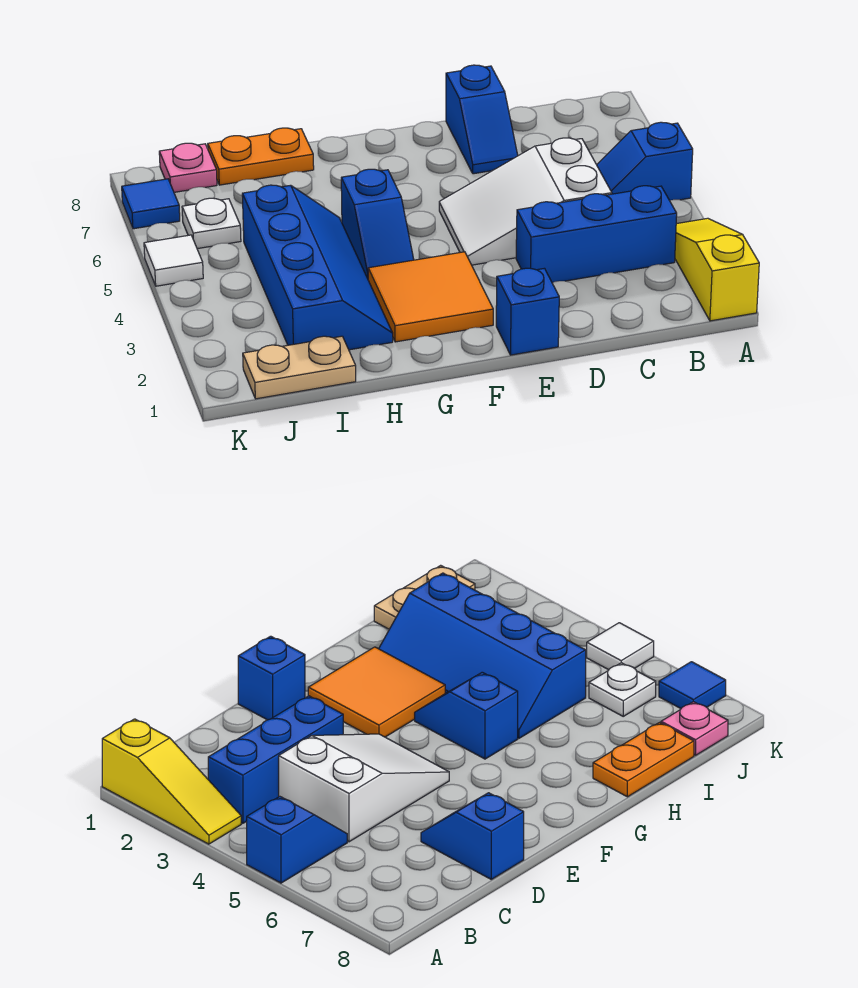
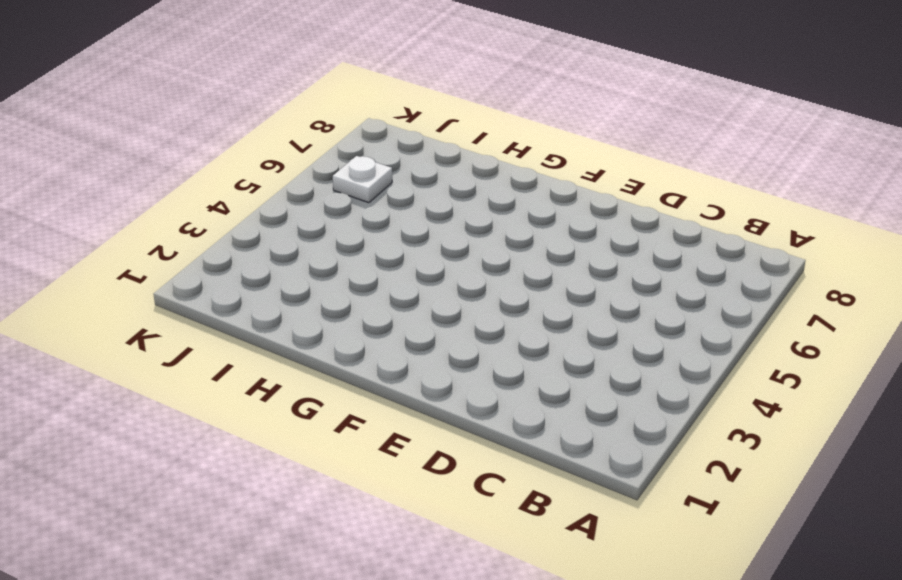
none -> yellow 1x3 slope [675,218,759,321]
none -> blue 1x2 slope [597,122,693,200]
none -> blue 1x3 brick [516,186,677,283]

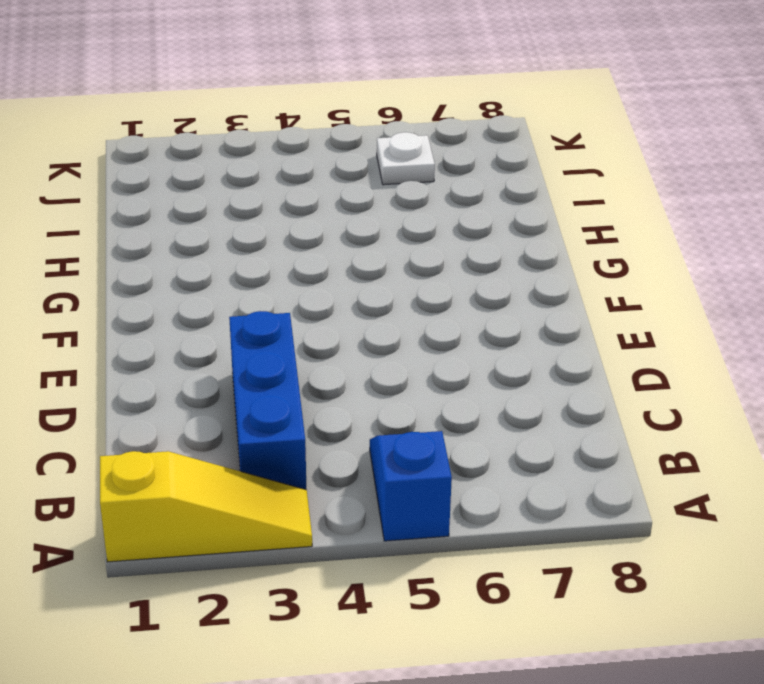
none -> white 2x3 slope [439,138,612,265]
none -> blue 1x2 slope [446,65,518,174]
none -> blue 1x1 brick [496,268,559,355]

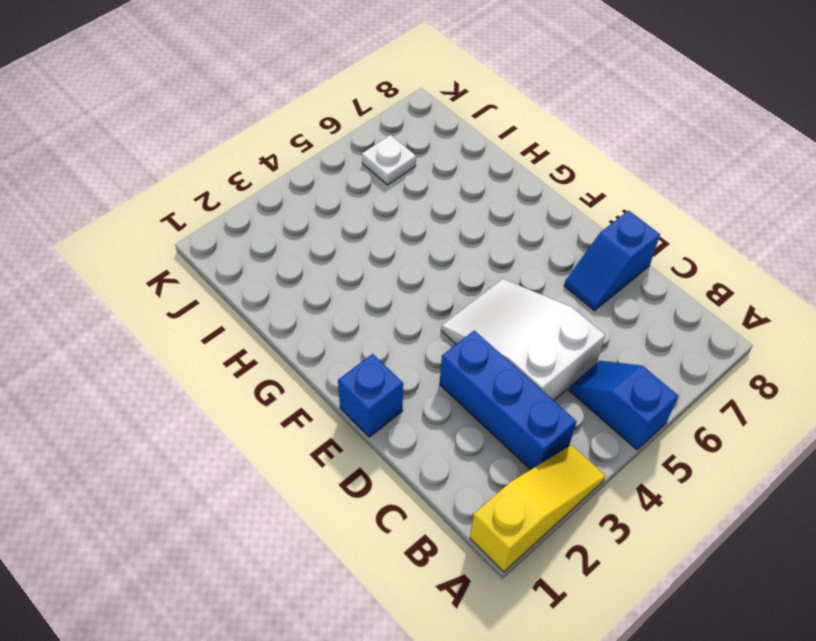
none -> orange 2x2 tile [368,252,493,342]
none -> blue 1x2 slope [341,169,414,278]
none -> blue 2x4 slope [242,185,393,350]

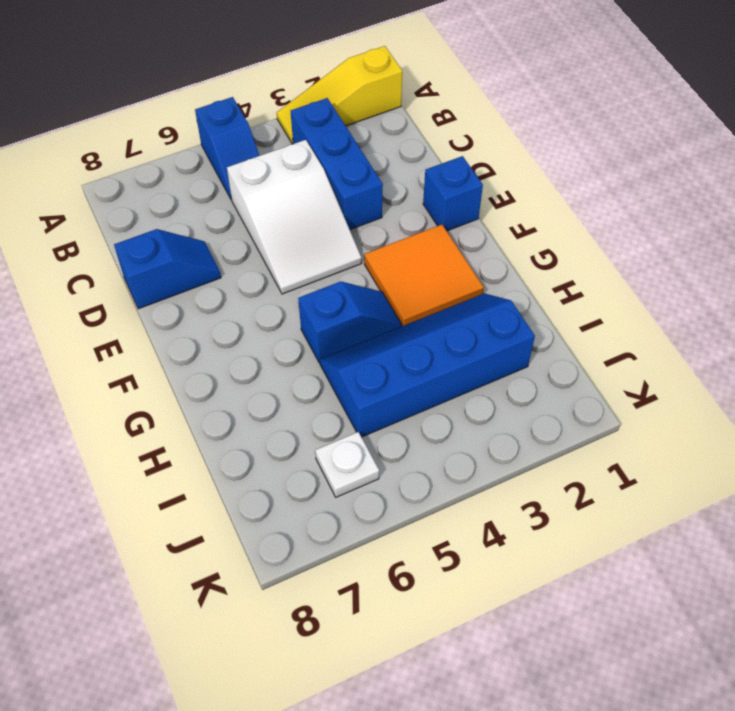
none -> orange 1x2 plate [208,128,314,185]
none -> tan 1x2 plate [243,336,356,399]
none -> pink 1x1 plate [159,143,217,192]

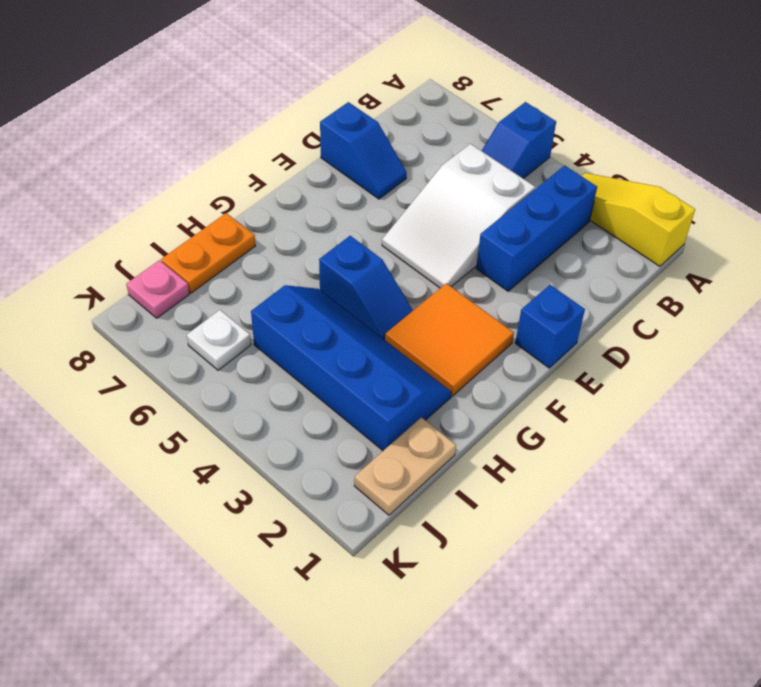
none -> white 1x1 tile [144,235,203,286]
none -> blue 1x1 tile [122,179,180,229]

